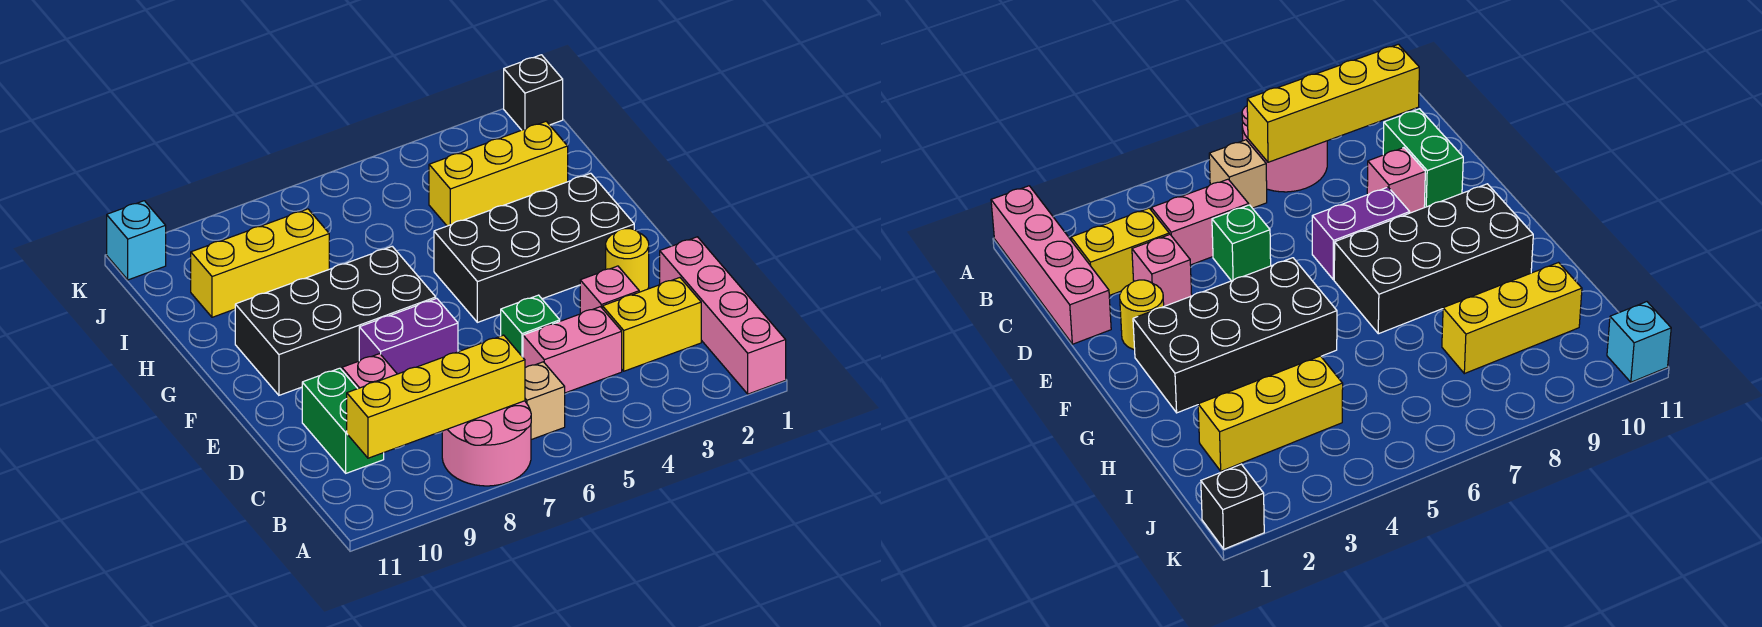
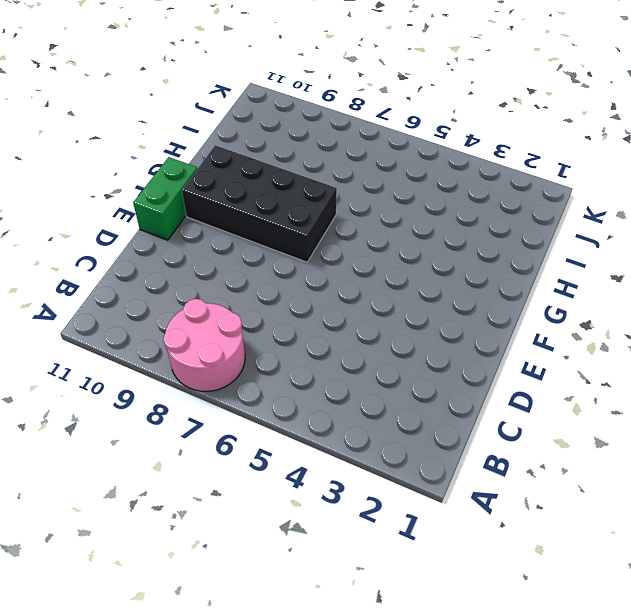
green 1x2 brick [133,157,197,240] -> green 1x2 brick moved to [302,368,384,473]
none -> pink 1x4 brick [660,237,786,394]
none -> tan 1x1 brick [525,362,565,440]
none -> yellow 1x2 brick [603,278,701,371]

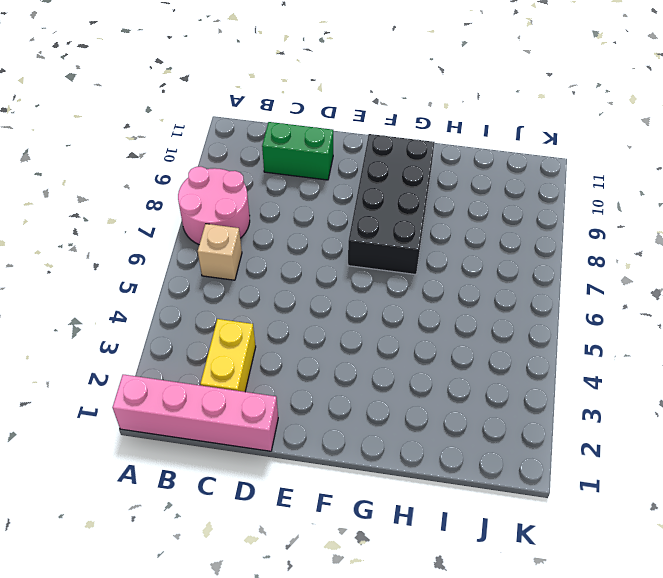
none -> pink 1x2 brick [523,307,622,393]
none -> pink 1x1 brick [580,266,639,314]
none -> green 1x1 brick [501,295,560,357]

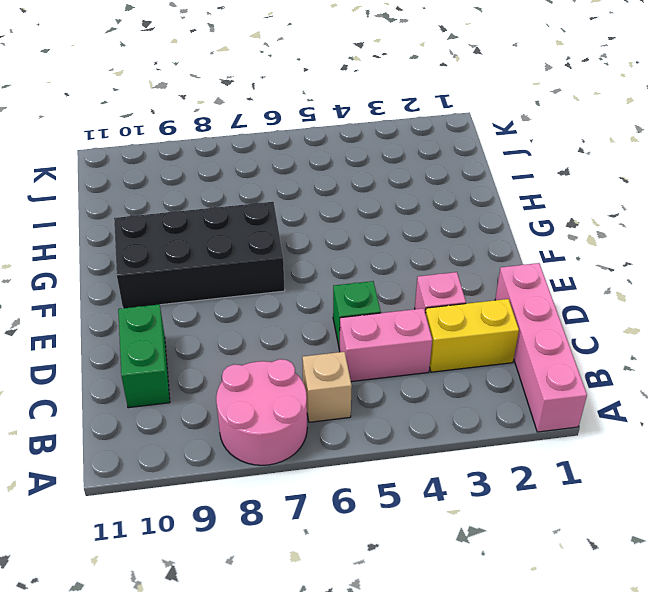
none -> pink 1x1 brick [342,354,397,388]
none -> yellow 1x1 round brick [606,229,649,292]
none -> purple 1x2 brick [359,298,458,374]

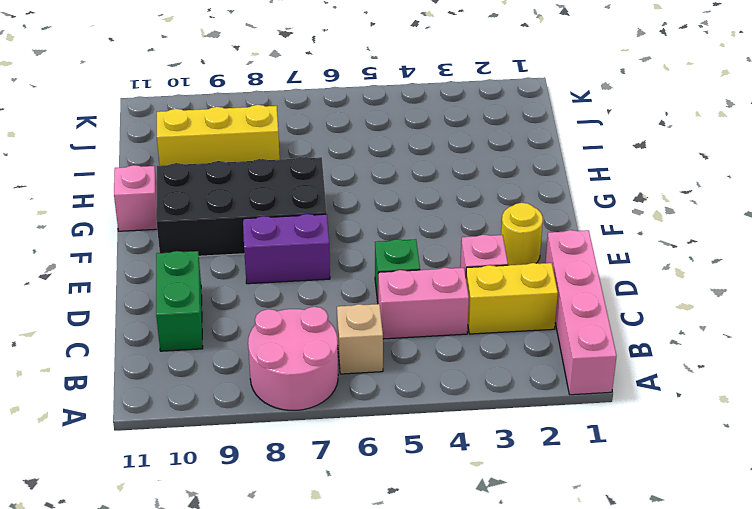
pink 1x1 brick [114,165,157,231] -> pink 1x1 brick moved to [342,354,397,388]
none -> black 2x4 brick [434,173,634,322]
none -> yellow 1x3 brick [429,121,568,226]
none -> black 1x1 brick [504,55,563,130]

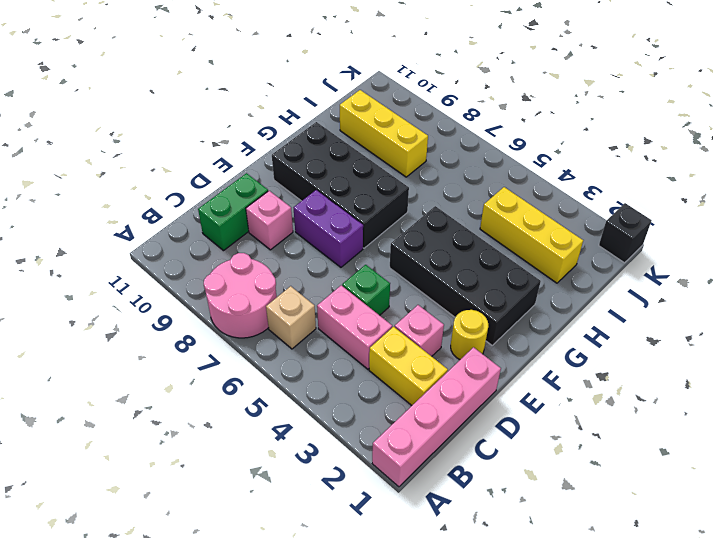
none -> cyan 1x1 brick [107,201,166,280]
none -> yellow 1x4 brick [347,335,525,458]

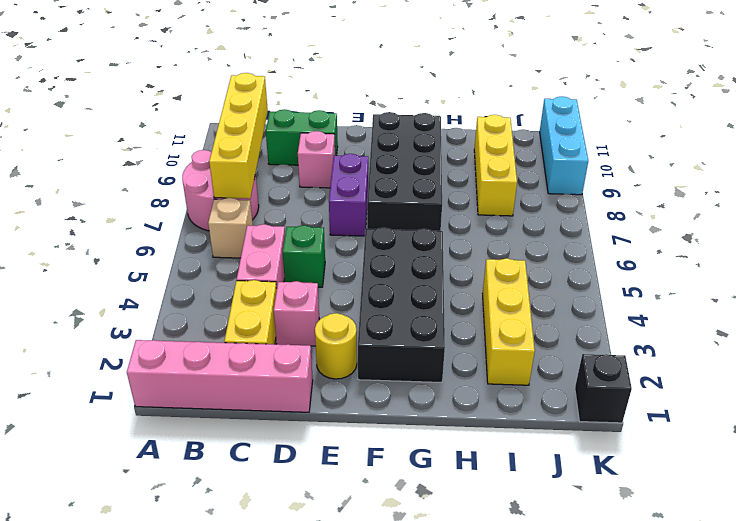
cyan 1x3 brick [540,96,588,195] -> cyan 1x1 brick [107,201,166,280]

